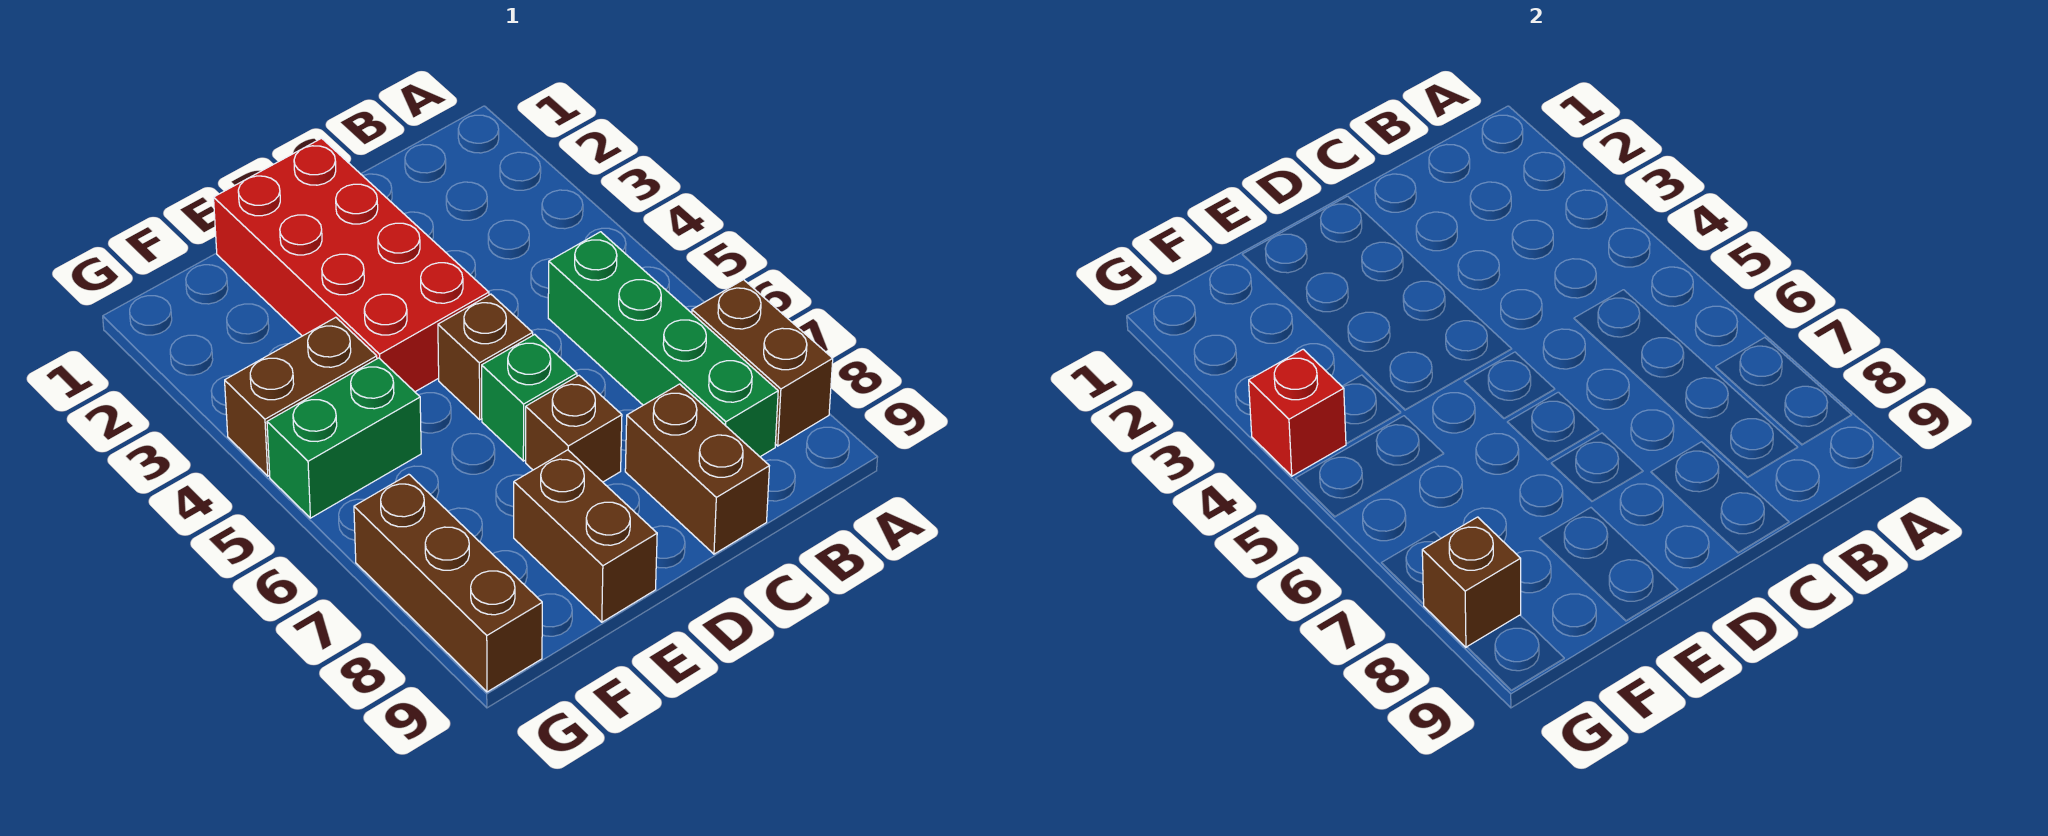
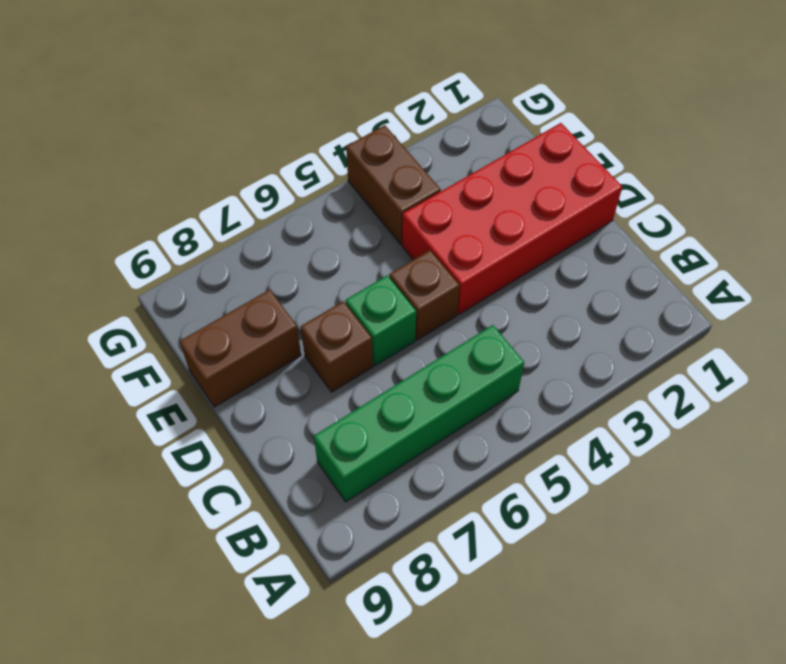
none -> brown 1x2 brick [692,280,833,446]
none -> brown 1x2 brick [625,384,769,554]
none -> green 1x2 brick [267,358,421,518]

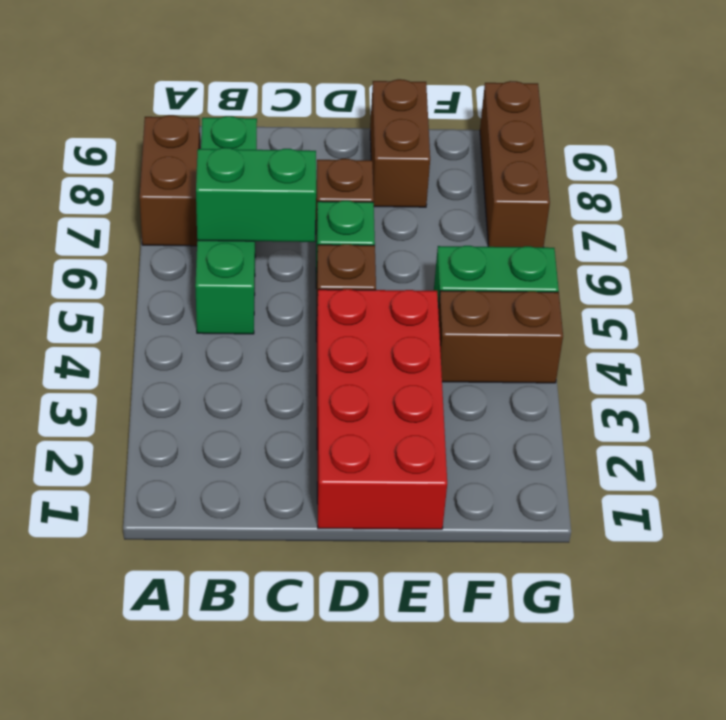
green 1x2 brick [196,148,316,242] -> none
none -> brown 1x2 brick [625,384,769,554]
none -> red 1x1 brick [1249,349,1346,476]
none -> brown 1x1 brick [1422,517,1521,647]

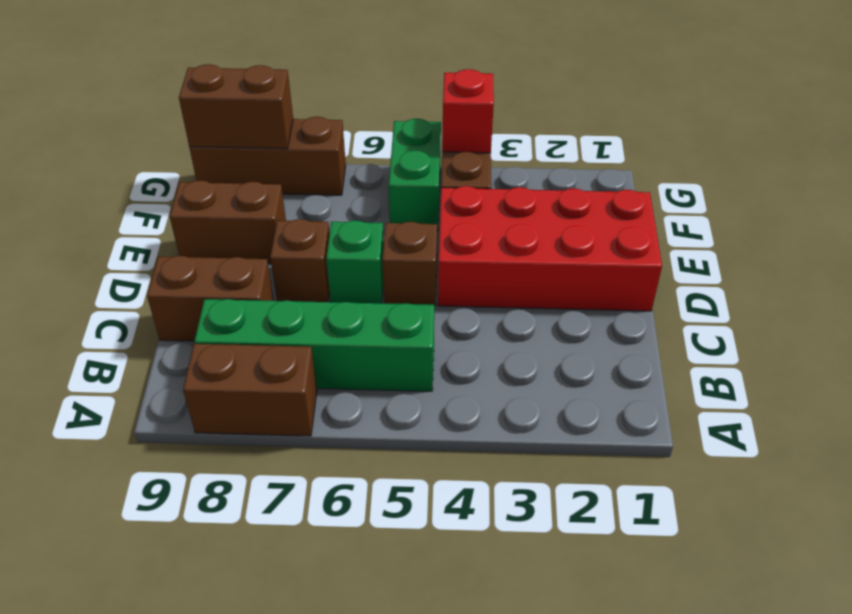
brown 1x2 brick [179,64,293,149] -> brown 1x1 brick [1422,517,1521,647]

